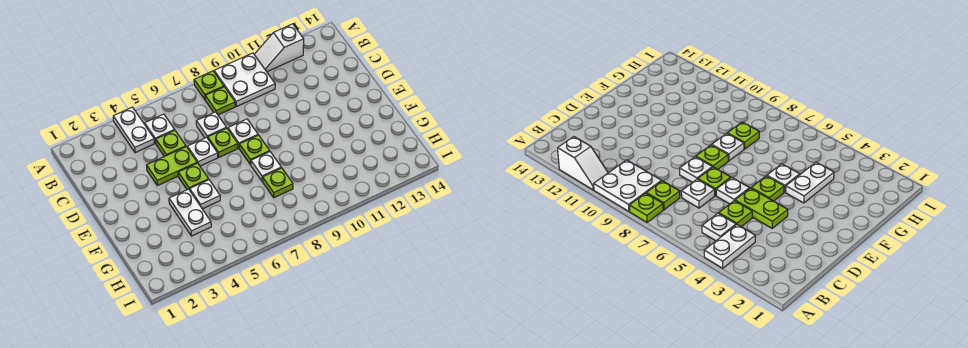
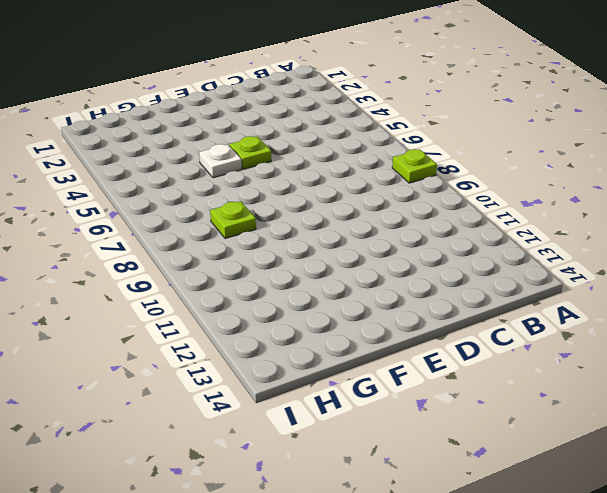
none -> white 1x2 plate [113,107,154,153]
none -> white 2x2 plate [214,53,275,107]
none -> white 1x2 slope [254,24,304,72]

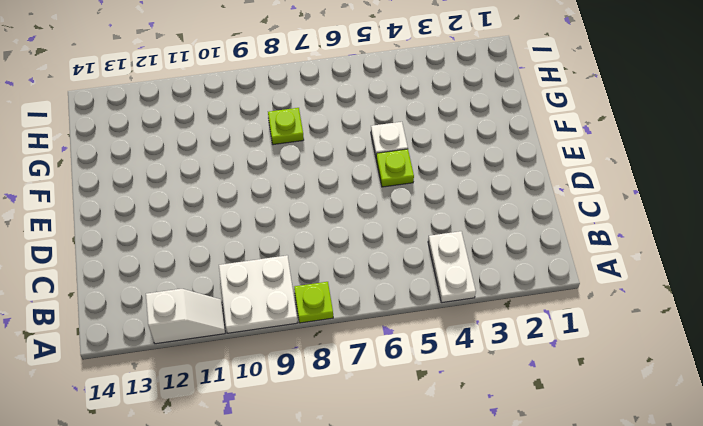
none -> white 1x1 plate [145,114,175,143]
none -> lime 1x1 plate [205,87,235,115]
none -> lime 1x1 plate [156,131,186,157]

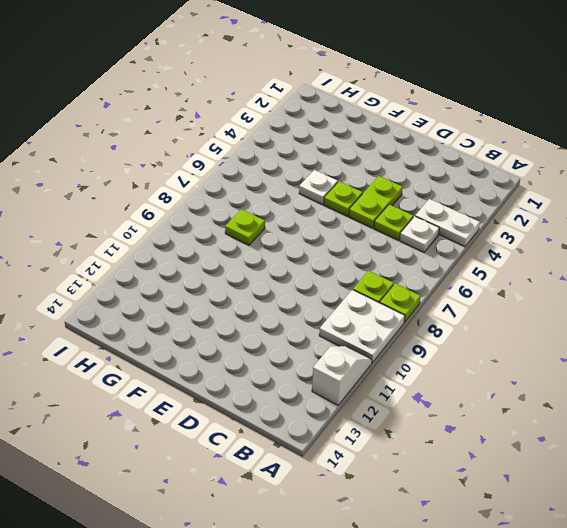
none -> white 1x1 plate [196,112,226,138]
none -> white 1x1 plate [187,137,218,166]
none -> lime 1x1 plate [208,128,238,157]

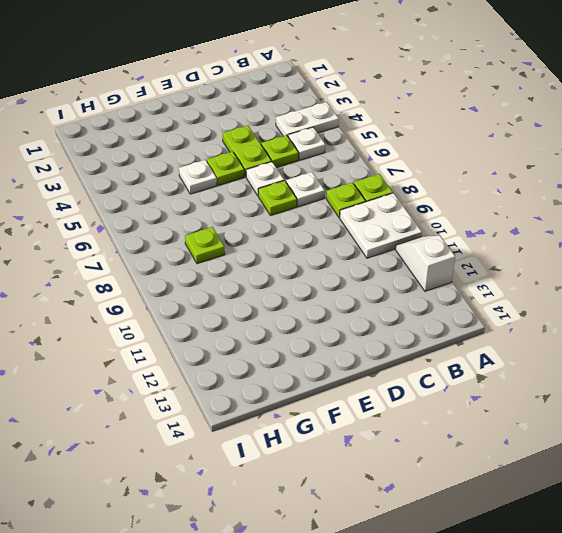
none -> white 1x1 plate [228,119,258,148]
none -> lime 1x1 plate [239,135,270,165]
none -> white 1x2 plate [169,189,211,236]

